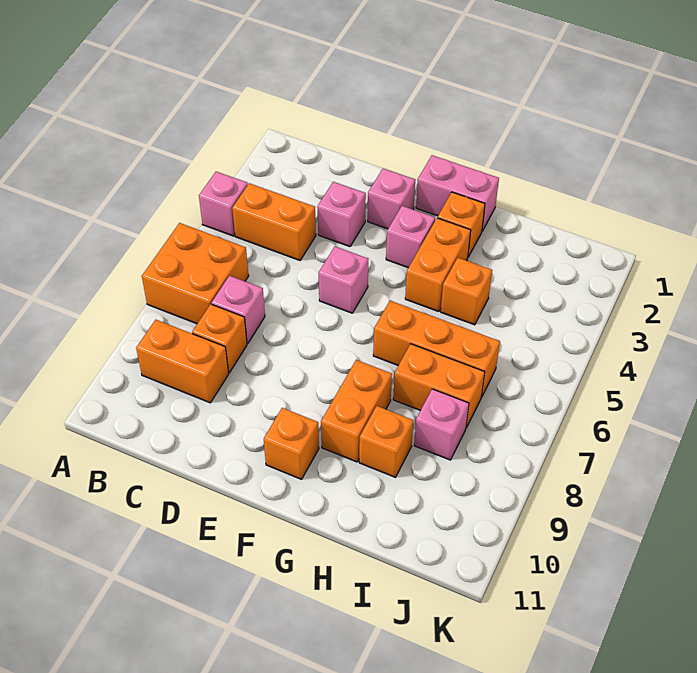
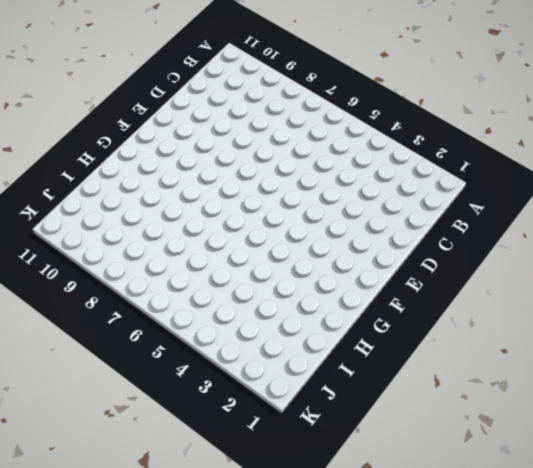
none -> pink 1x1 brick [199,172,248,236]
none -> orange 2x2 brick [142,223,249,324]
none -> orange 1x2 brick [232,183,316,260]

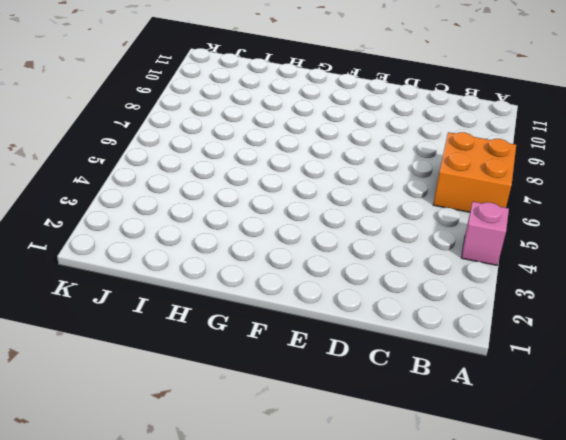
none -> orange 1x2 brick [232,183,316,260]
none -> orange 1x2 brick [136,320,229,403]
none -> pink 1x1 brick [212,276,265,343]

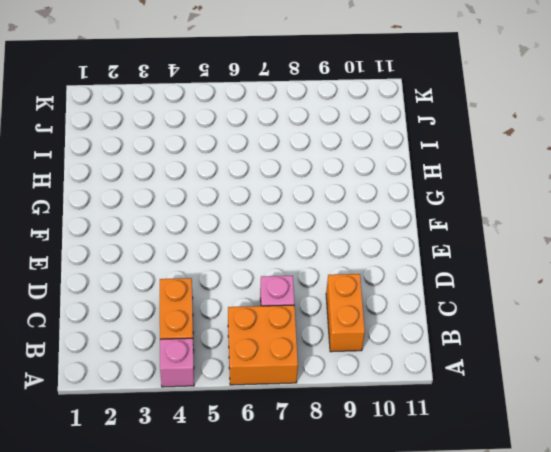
none -> orange 1x1 brick [192,304,247,373]
none -> pink 1x1 brick [318,182,366,247]
none -> pink 1x1 brick [368,168,415,229]

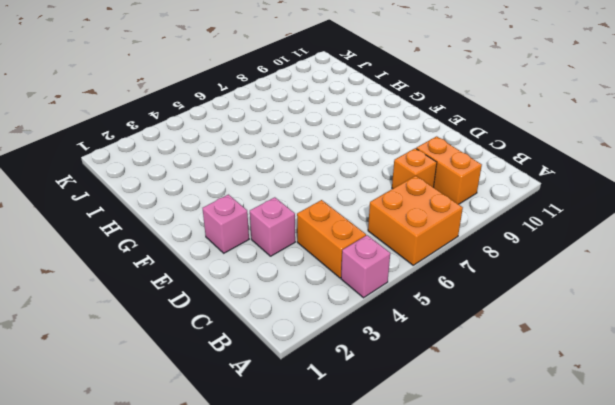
none -> pink 1x1 brick [212,276,265,343]
none -> pink 1x1 brick [319,246,368,313]
none -> pink 1x2 brick [416,155,499,231]

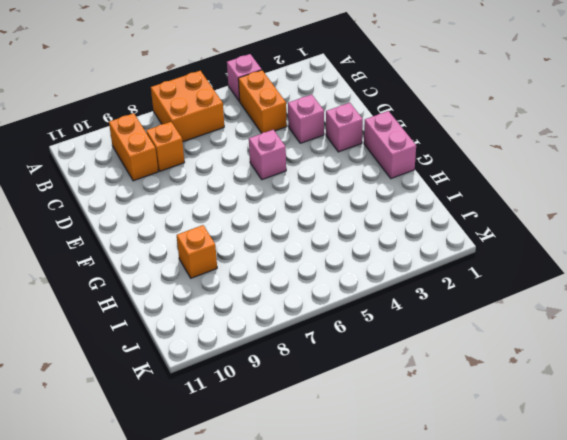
none -> pink 1x1 brick [212,276,265,343]
none -> pink 1x1 brick [386,206,435,268]
none -> orange 1x1 brick [264,408,319,479]

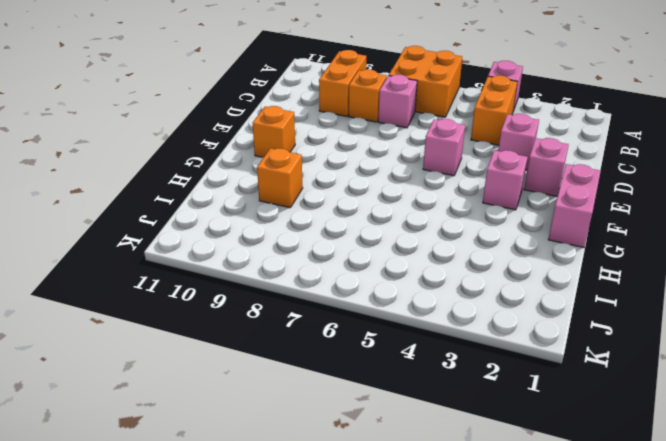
none -> orange 1x1 brick [438,192,485,257]
none -> orange 1x2 brick [405,218,471,312]
none -> orange 1x3 brick [373,301,500,397]

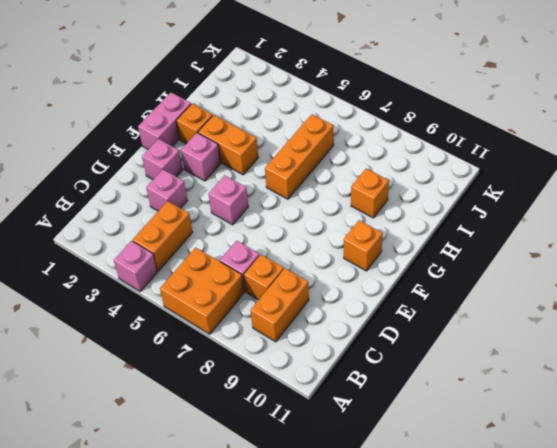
none -> orange 1x2 brick [321,360,392,462]
none -> orange 1x1 brick [441,258,492,325]
none -> orange 1x2 brick [393,344,485,428]

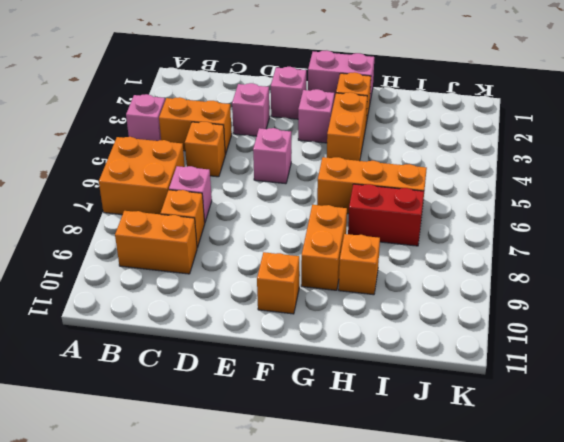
orange 1x1 brick [185,122,225,177] -> orange 1x1 brick moved to [441,258,492,325]
red 1x2 brick [348,184,424,246] -> orange 1x2 brick [393,344,485,428]
none -> pink 1x1 brick [414,389,469,460]

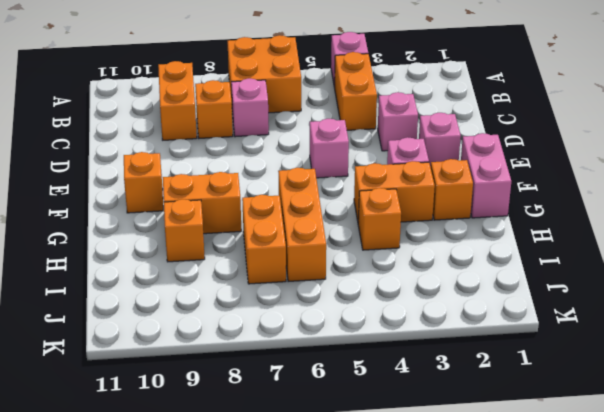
none -> pink 1x1 brick [414,389,469,460]

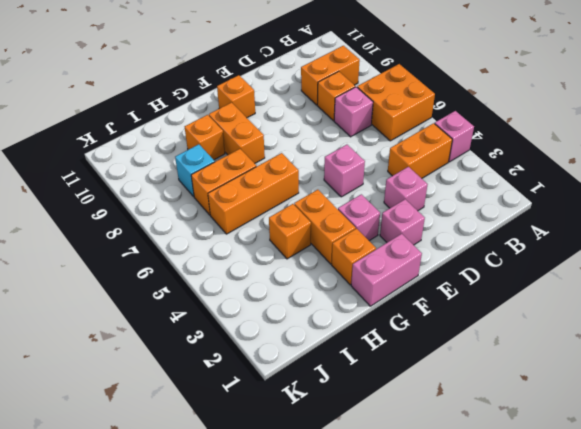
cyan 1x1 brick [175,144,215,196] -> pink 1x1 brick [414,389,469,460]

